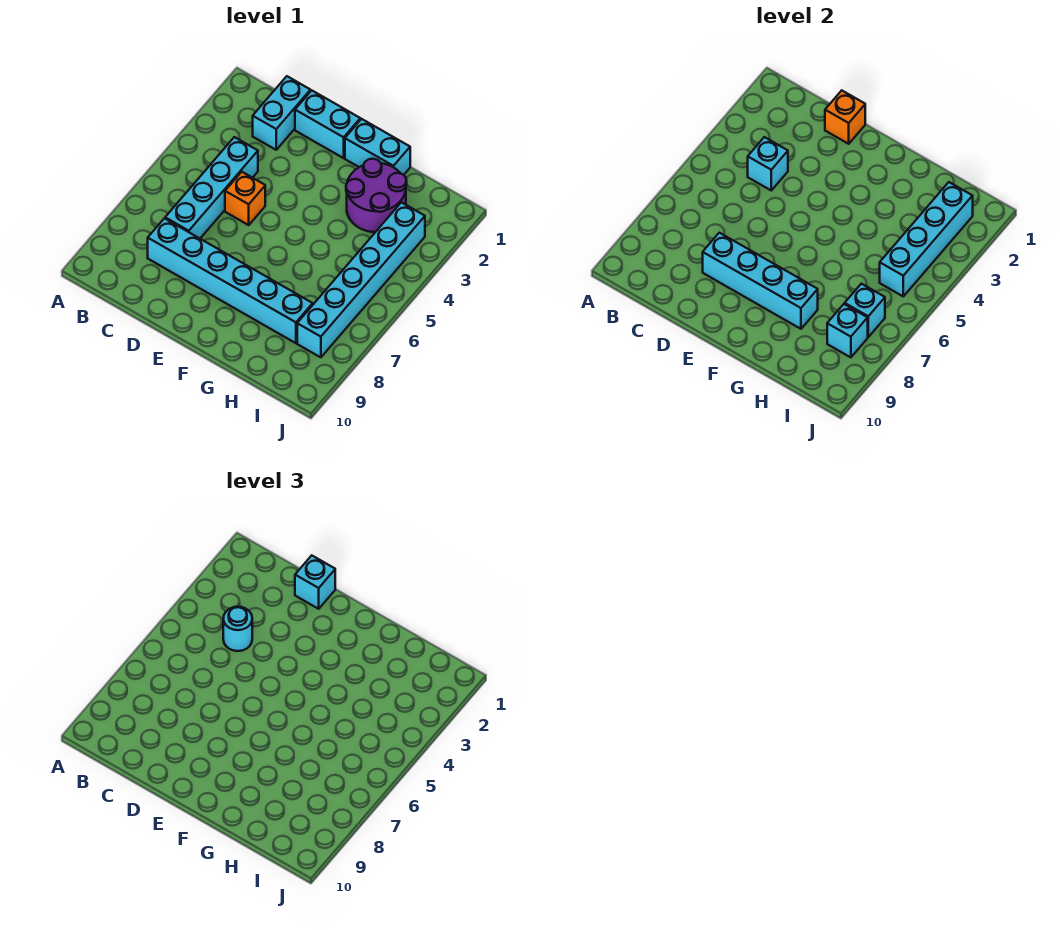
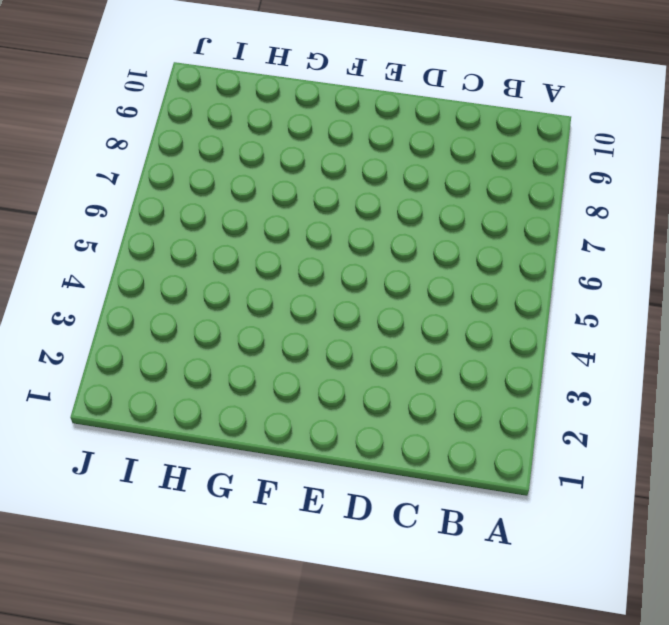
none -> cyan 1x2 brick [253,76,311,150]
none -> cyan 1x4 brick [165,137,258,238]
none -> cyan 1x6 brick [148,218,313,343]

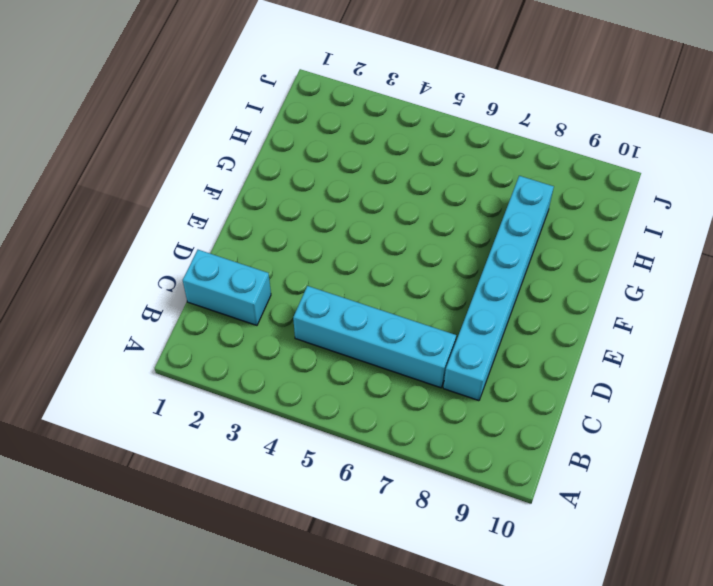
none -> cyan 1x2 brick [295,91,360,158]
none -> orange 1x1 brick [225,172,265,225]
none -> cyan 1x2 brick [345,119,410,175]

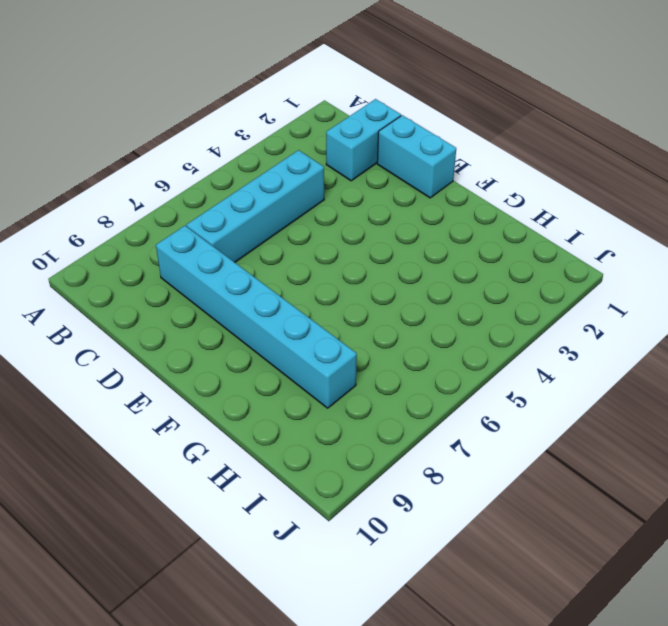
none -> orange 1x1 brick [225,172,265,225]
none -> cyan 1x2 brick [345,119,410,175]
none -> purple 2x2 round brick [346,159,407,232]

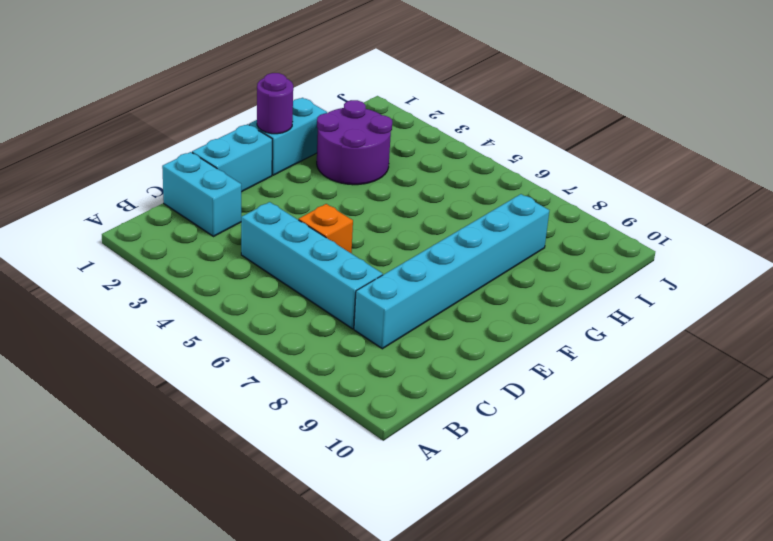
purple 1x1 round brick [257,73,293,134] -> none
none -> cyan 1x6 brick [297,202,425,357]
none -> cyan 1x1 brick [748,137,788,190]
none -> orange 1x1 brick [825,91,865,144]

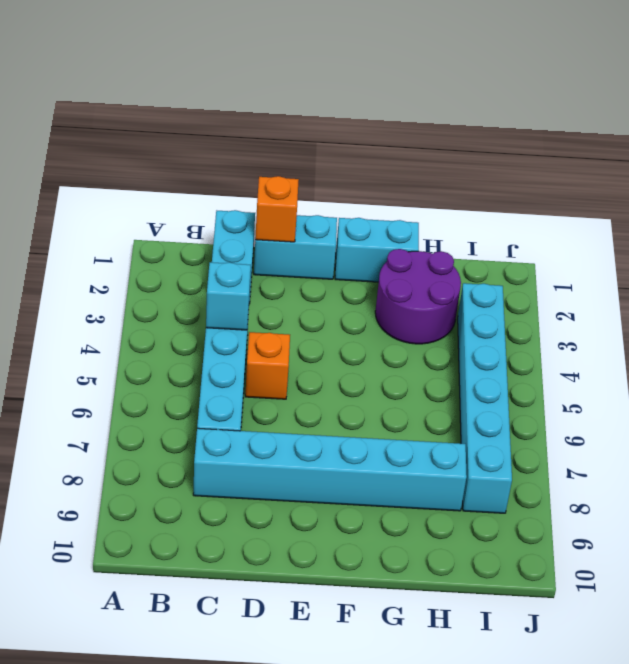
none -> cyan 1x4 brick [703,233,818,329]
none -> cyan 1x4 brick [880,182,973,296]
none -> cyan 1x1 brick [845,284,885,337]

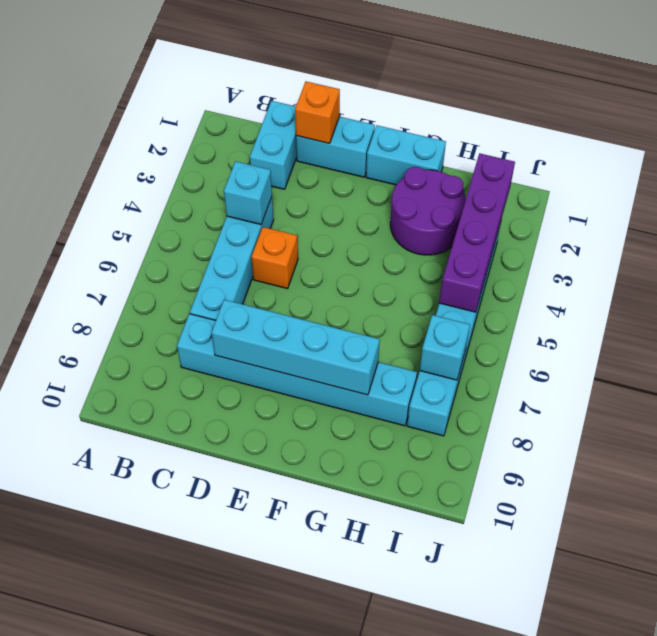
purple 1x4 brick [439,153,515,312] -> cyan 1x4 brick [880,182,973,296]
none -> cyan 1x1 brick [827,304,868,357]
none -> cyan 1x1 round brick [223,607,252,651]
none -> cyan 1x1 brick [295,556,335,609]

